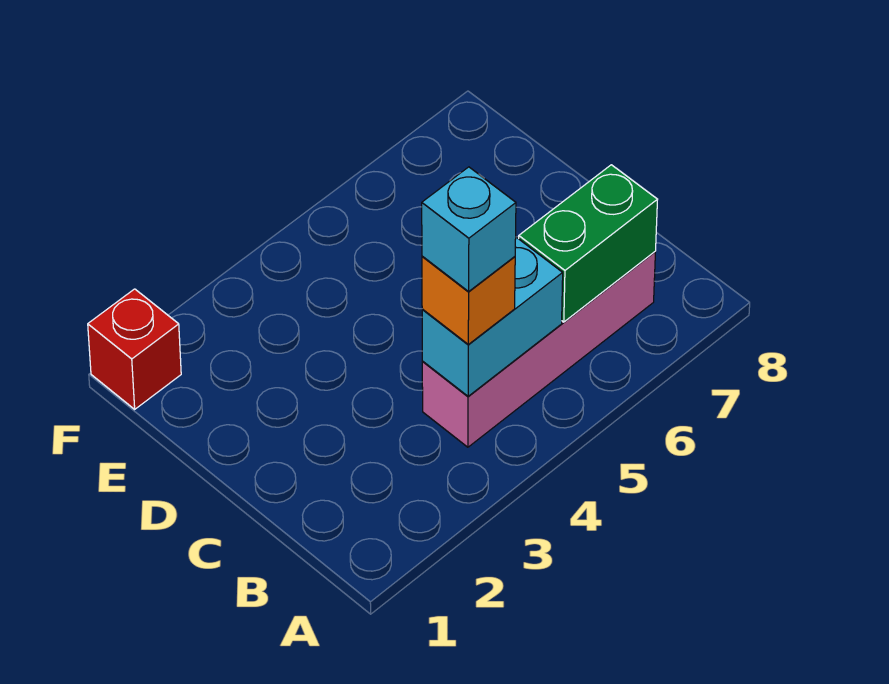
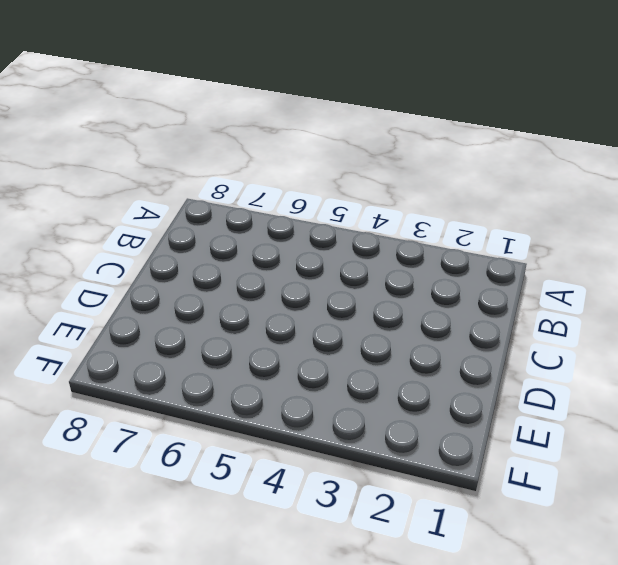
none -> pink 1x4 brick [422,252,655,447]
none -> red 1x1 brick [88,289,181,409]

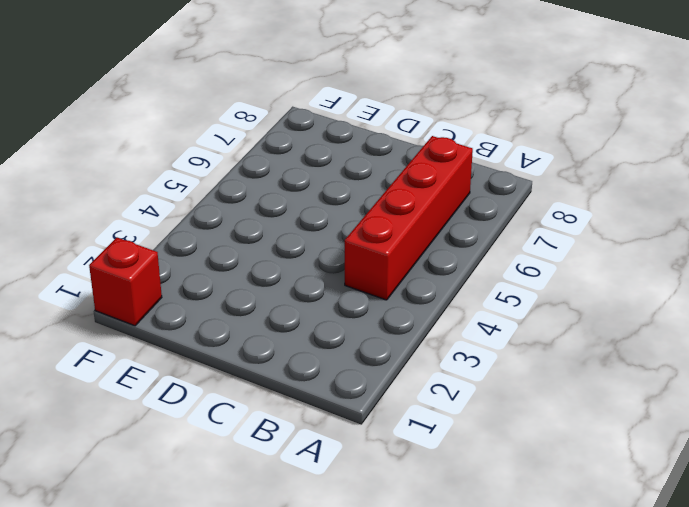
red 1x4 brick [345,136,473,300] -> pink 1x4 brick [422,252,655,447]
none -> cyan 1x2 brick [422,237,563,396]
none -> green 1x2 brick [519,165,658,322]

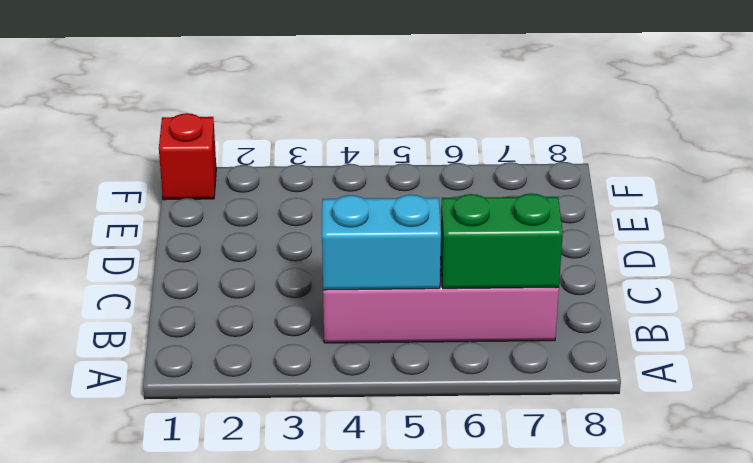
none -> orange 1x1 brick [422,256,515,344]
none -> cyan 1x1 brick [422,167,516,291]

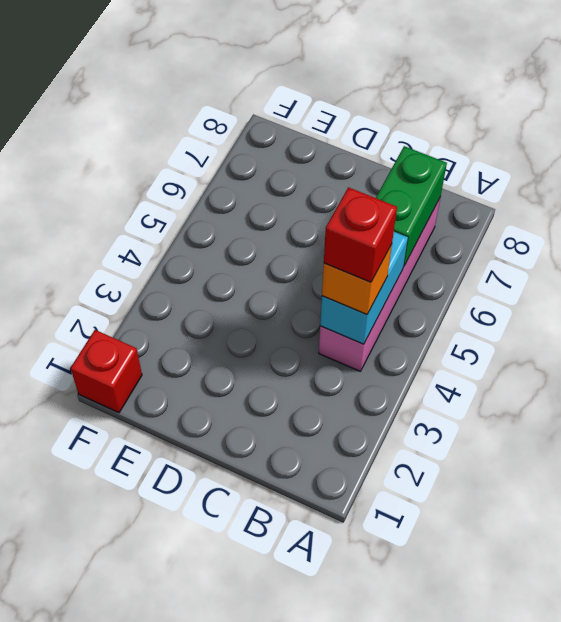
red 1x1 brick [324,187,397,282] -> cyan 1x1 brick [422,167,516,291]

